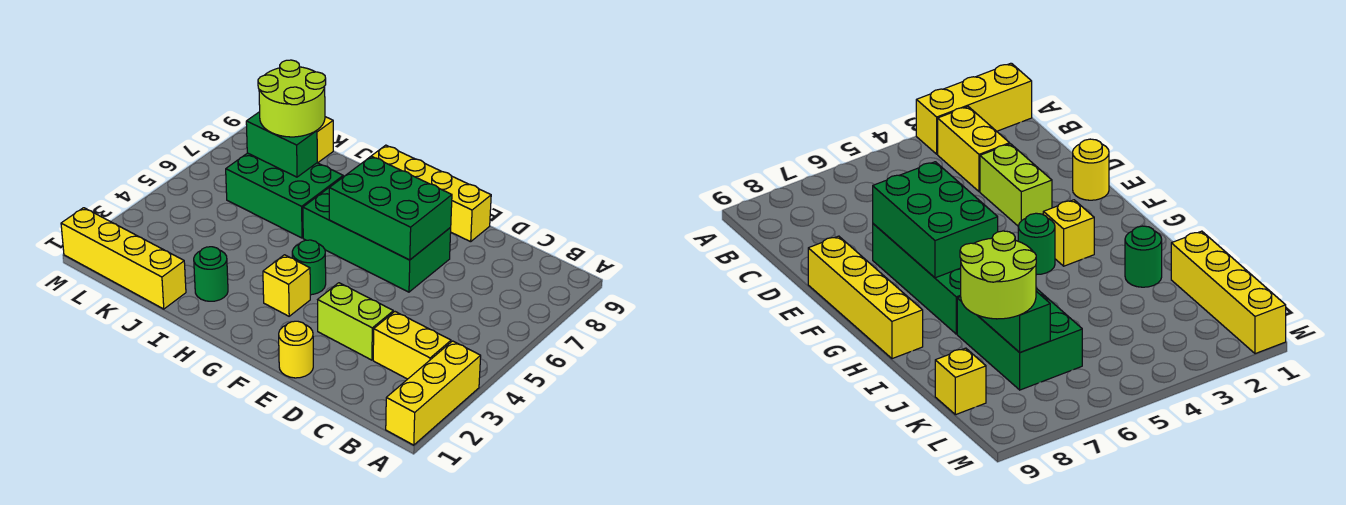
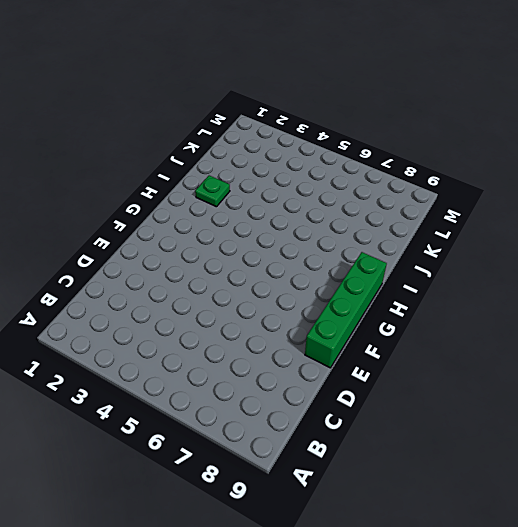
green 1x4 brick [305,252,387,368] -> yellow 1x4 brick [372,145,491,242]
green 1x1 plate [195,175,230,207] -> green 1x1 round brick [194,247,228,301]
none -> yellow 1x3 brick [386,341,481,445]
none -> yellow 1x2 brick [373,312,451,379]
none -> lime 1x2 brick [318,283,393,360]

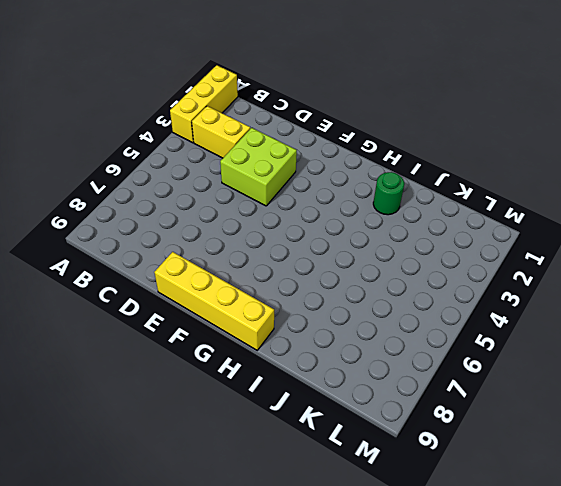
lime 2x2 brick [220,128,297,206] -> lime 1x2 brick [318,283,393,360]
none -> yellow 1x1 round brick [279,321,313,378]
none -> green 2x4 brick [303,187,451,292]
none -> yellow 1x1 brick [263,255,310,316]

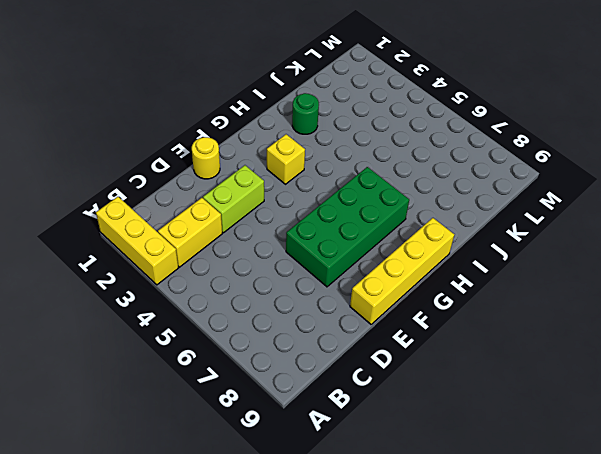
none -> green 1x1 round brick [292,240,326,295]
none -> green 2x3 brick [226,153,343,238]
none -> yellow 1x4 brick [61,208,186,309]

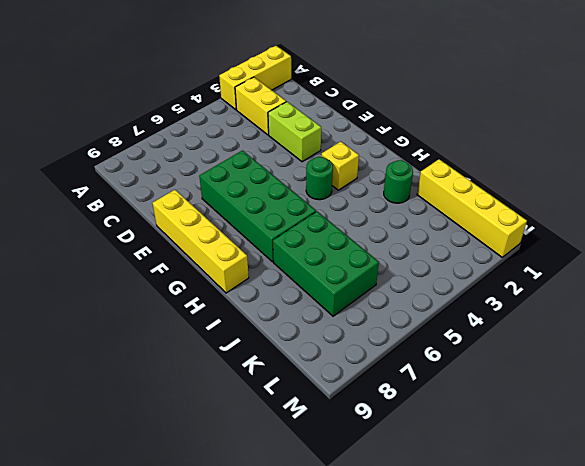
none -> yellow 1x1 round brick [279,321,313,378]
none -> yellow 1x1 brick [317,117,333,163]
none -> green 2x3 brick [329,156,452,260]

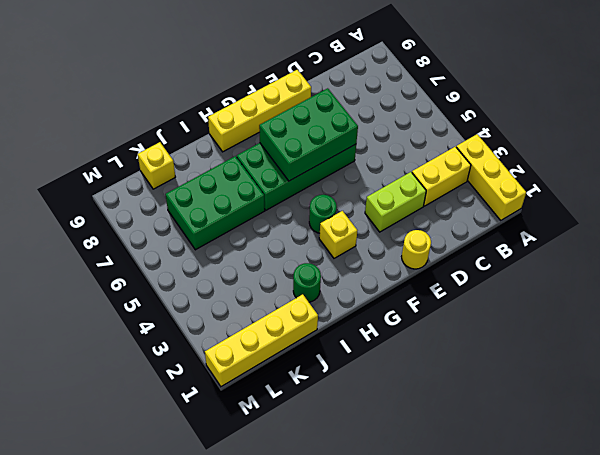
none -> green 1x2 brick [246,112,317,177]
none -> lime 2x2 round brick [258,60,326,137]

